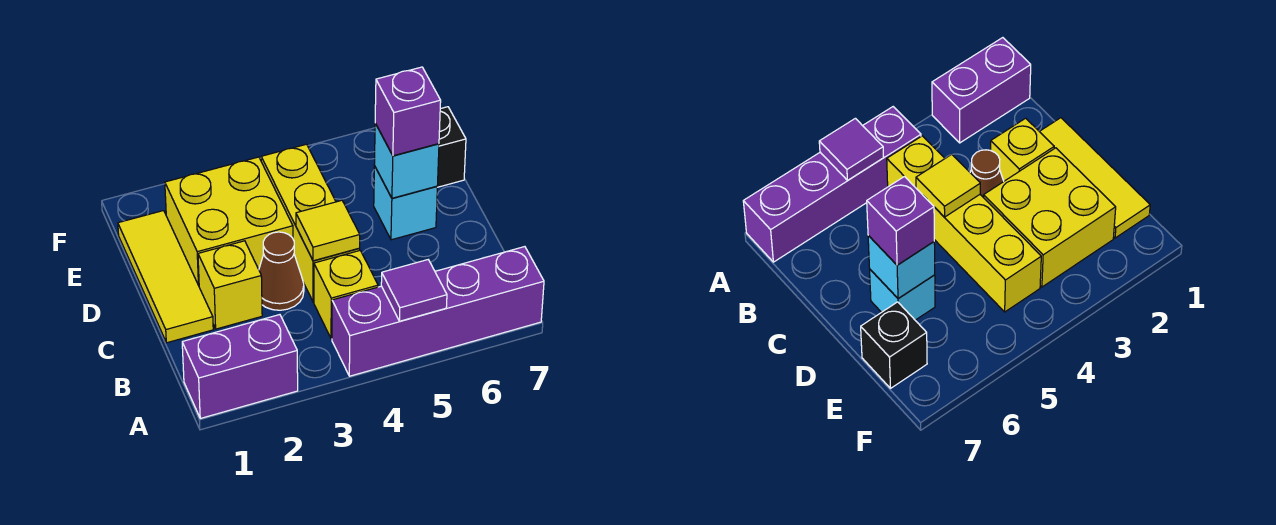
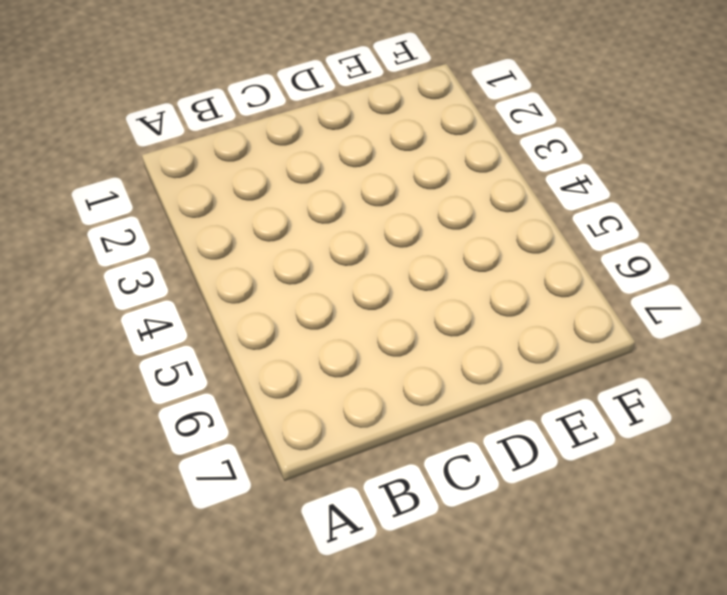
none -> purple 1x2 brick [182,315,298,418]
none -> purple 1x4 brick [332,247,544,376]
none -> yellow 1x1 brick [314,251,378,339]

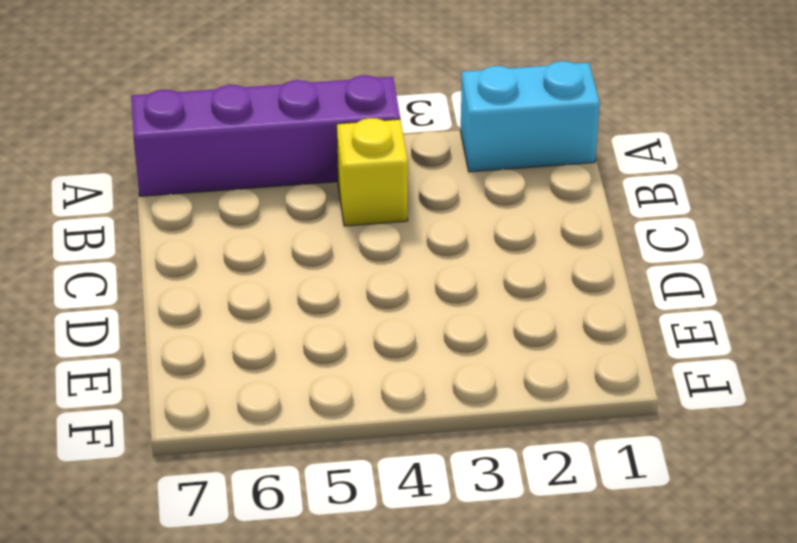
cyan 1x2 brick [461,61,600,172] -> purple 1x2 brick [182,315,298,418]
none -> yellow 1x3 tile [118,211,213,343]
none -> yellow 1x1 brick [198,241,262,329]
none -> brown 1x1 cone [259,232,304,310]

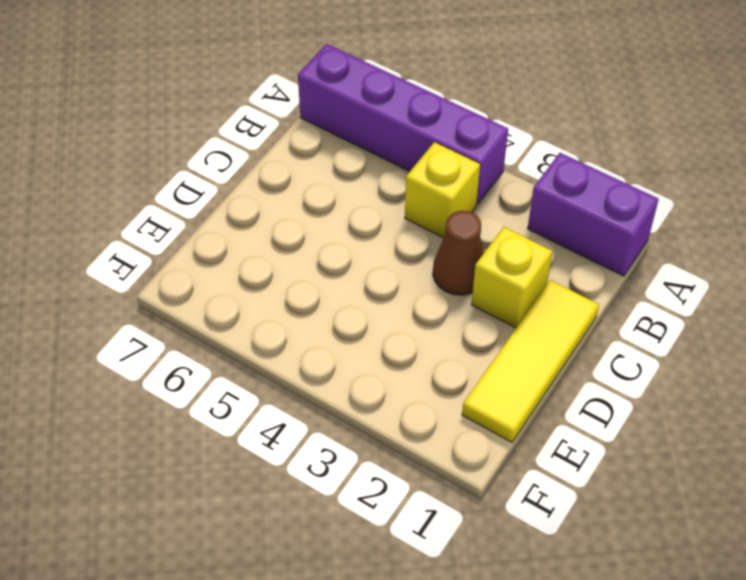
none -> yellow 1x3 brick [261,144,360,302]
none -> yellow 2x2 brick [165,157,293,286]
none -> cyan 1x1 brick [374,166,437,240]

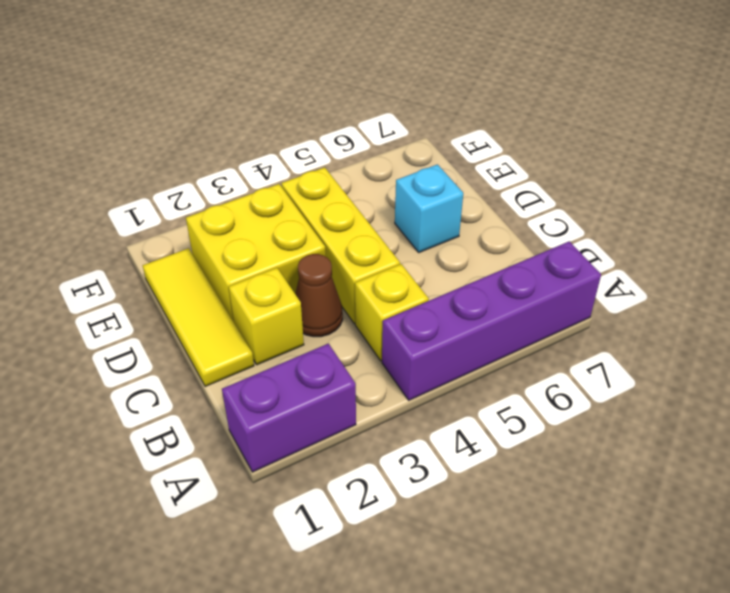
none -> black 1x1 brick [437,107,466,187]
none -> purple 1x1 tile [381,260,447,321]
none -> yellow 1x1 tile [296,200,360,261]

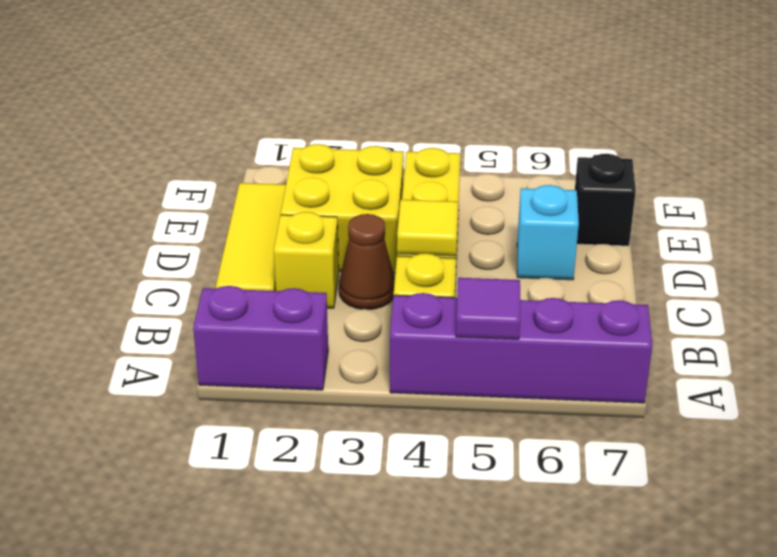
none -> cyan 1x1 brick [374,124,439,198]
none -> purple 1x1 brick [375,67,441,156]

